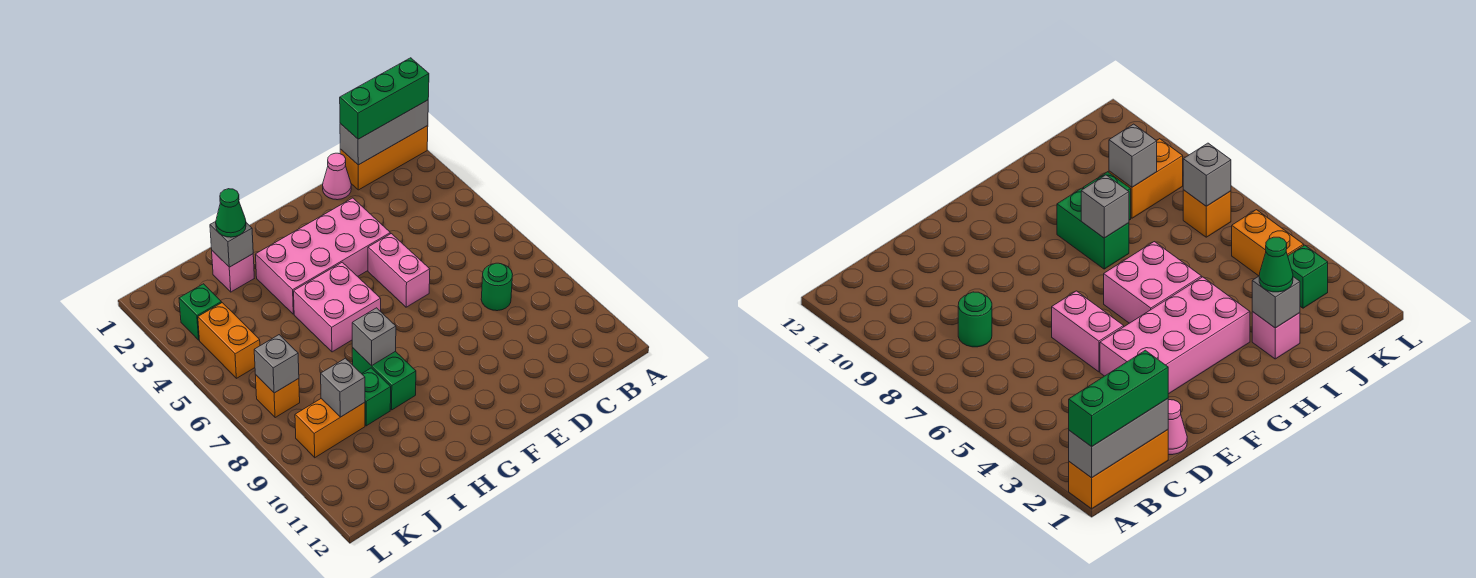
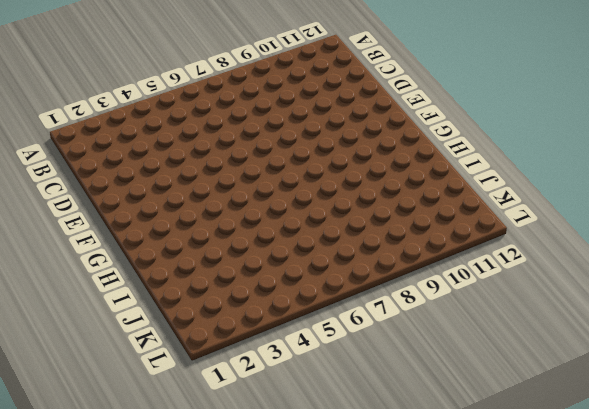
none -> orange 1x3 brick [340,126,428,190]
none -> green 1x1 round brick [481,263,513,311]
none -> pink 1x1 cone [323,153,351,200]

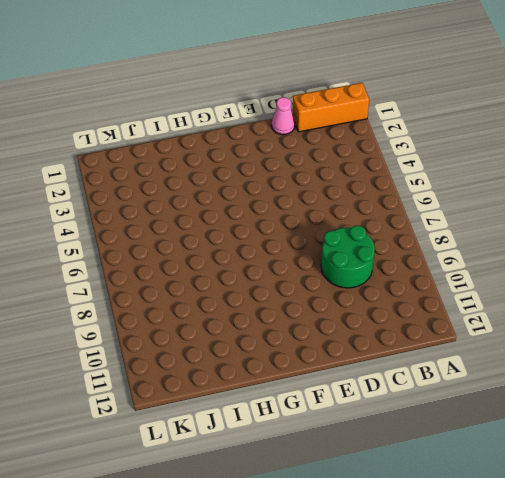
green 2x2 round brick [321,226,375,288] -> green 1x1 round brick [481,263,513,311]
none -> pink 2x4 brick [255,198,390,314]
none -> pink 1x2 brick [368,234,430,307]
none -> pink 2x2 brick [294,262,381,352]

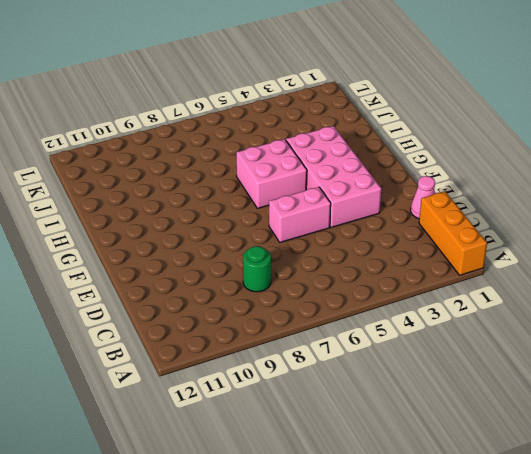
none -> green 1x2 brick [352,348,416,410]
none -> pink 1x1 brick [212,251,254,292]
none -> green 1x1 brick [362,368,391,426]

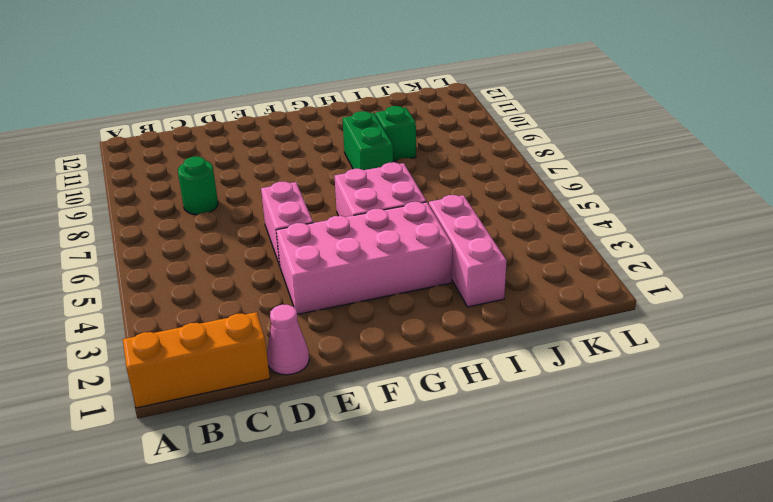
pink 1x3 brick [429,195,507,307] -> pink 1x1 brick [212,251,254,292]
none -> orange 1x2 brick [295,399,365,458]
none -> green 1x1 brick [179,284,222,340]
none -> orange 1x2 brick [198,303,260,378]

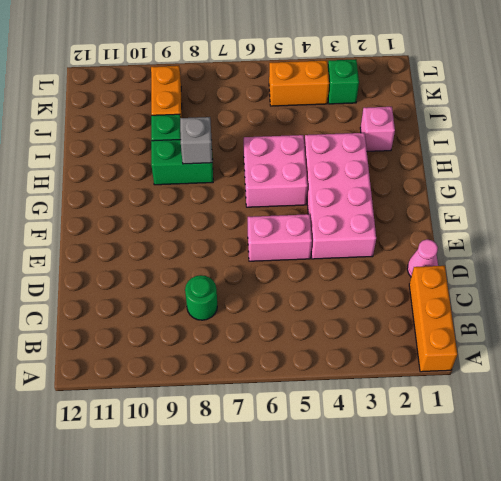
none -> orange 1x1 brick [256,375,300,418]
none -> grey 1x3 brick [340,100,428,165]
none -> grey 1x1 brick [210,221,253,267]

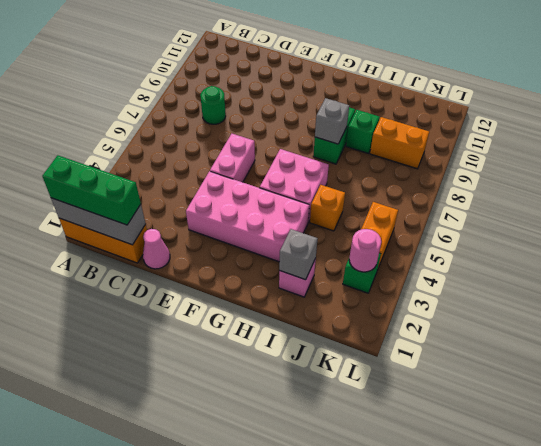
orange 1x1 brick [310,185,345,231] -> orange 1x1 brick moved to [256,375,300,418]
pink 1x1 round brick [349,229,381,272] -> none
none -> grey 1x1 brick [321,358,365,417]
none -> grey 1x1 brick [254,335,299,393]
none -> green 1x1 cone [216,189,246,237]

